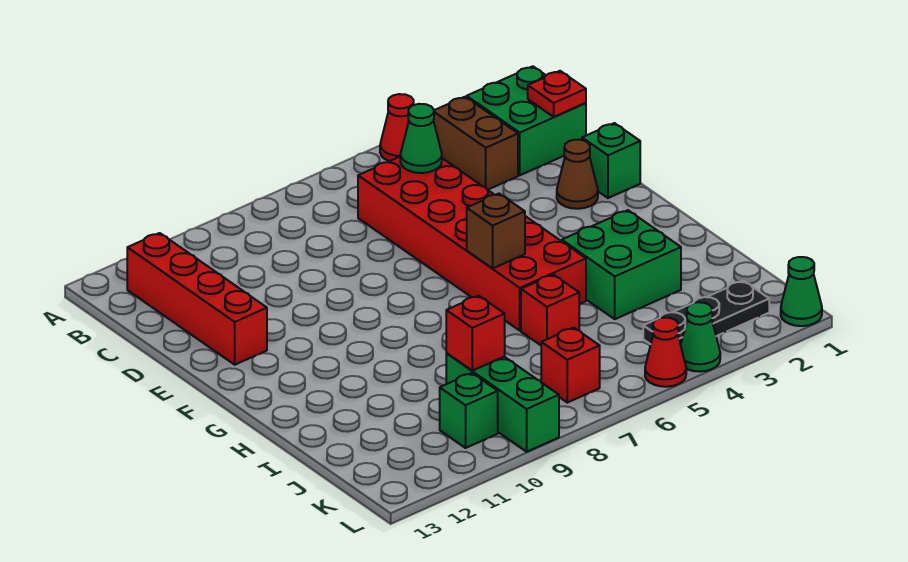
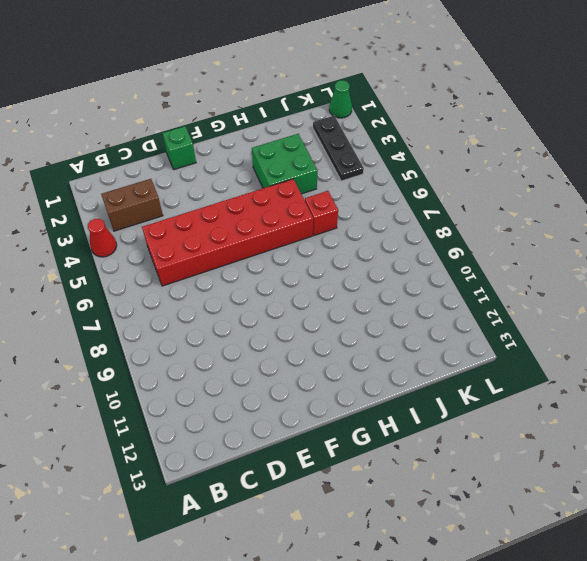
none -> green 2x2 brick [467,66,586,175]
none -> red 1x4 brick [127,233,267,365]
none -> brown 1x1 cone [557,140,598,209]

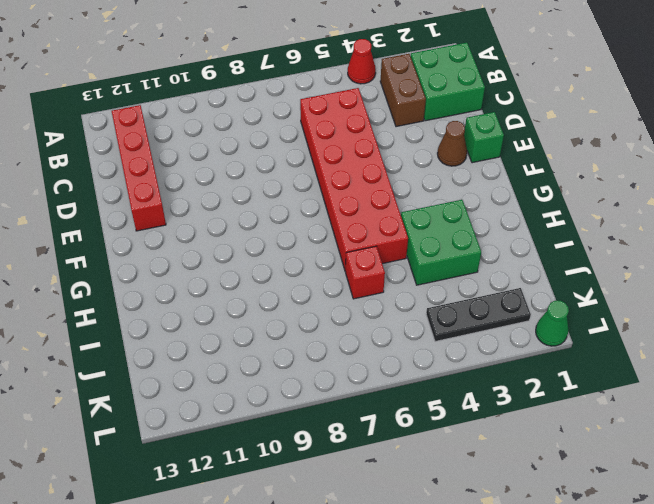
none -> green 1x3 brick [446,354,559,452]
none -> red 1x1 brick [541,328,600,403]
none -> green 1x1 brick [440,373,498,448]

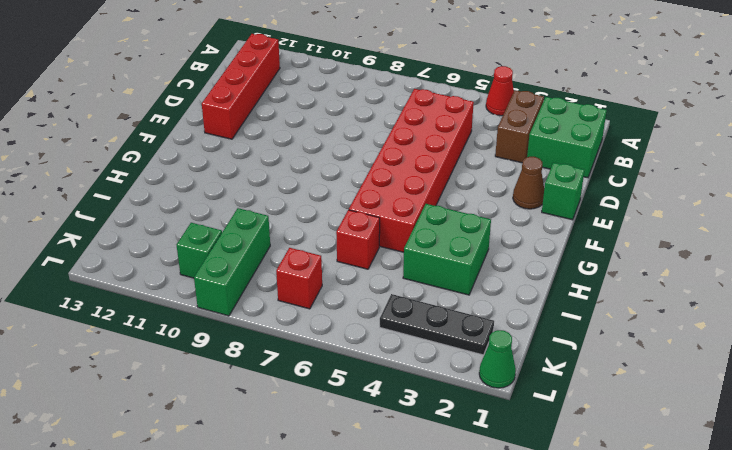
none -> green 1x1 cone [681,302,720,372]
none -> red 1x1 cone [645,318,686,387]
none -> red 1x1 plate [528,71,586,117]

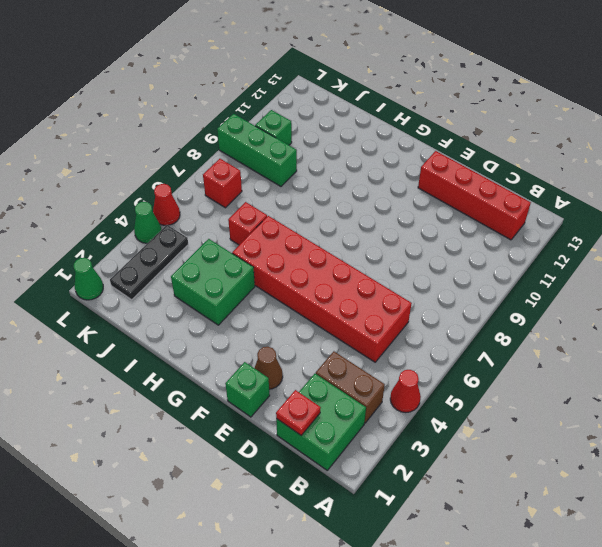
none -> green 1x1 cone [400,104,442,173]
none -> brown 1x1 brick [467,194,525,269]
none -> red 1x1 brick [446,296,505,371]

